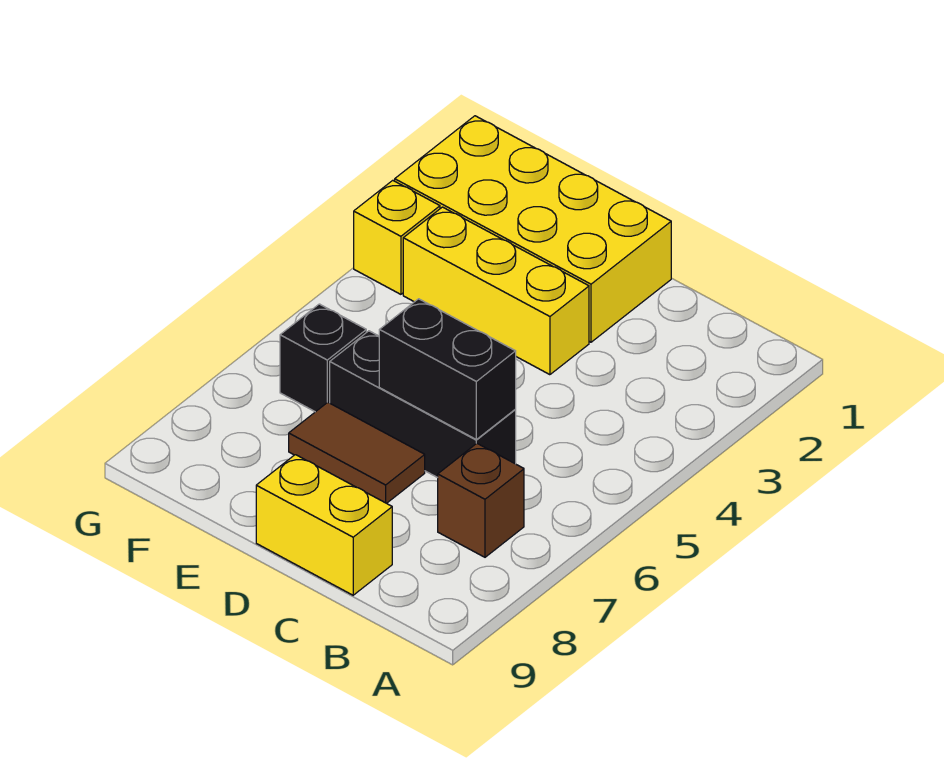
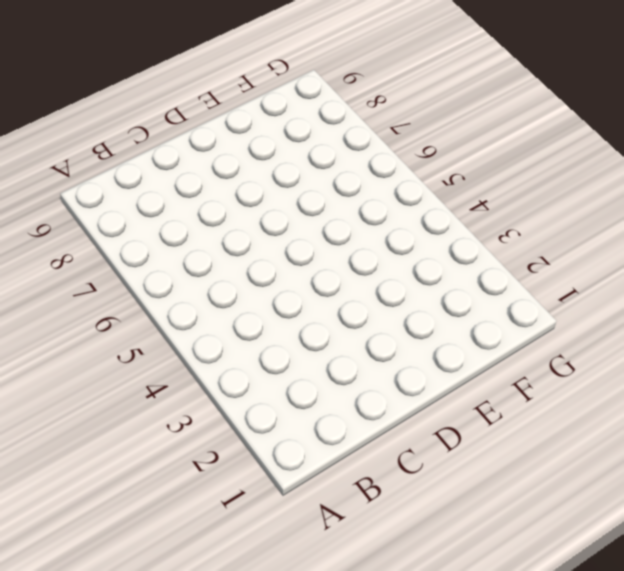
none -> brown 1x1 brick [438,443,524,557]
none -> black 1x3 brick [330,331,516,478]

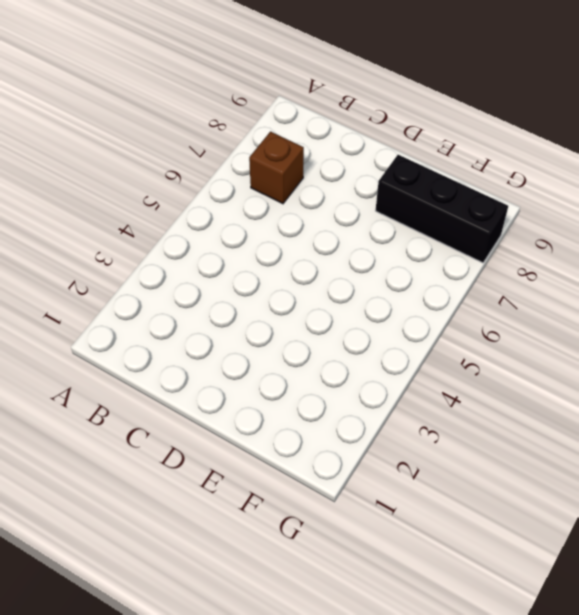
black 1x3 brick [376,155,508,263] -> black 1x3 brick moved to [330,331,516,478]
none -> yellow 1x2 brick [256,455,392,595]
none -> yellow 2x4 brick [395,116,671,342]

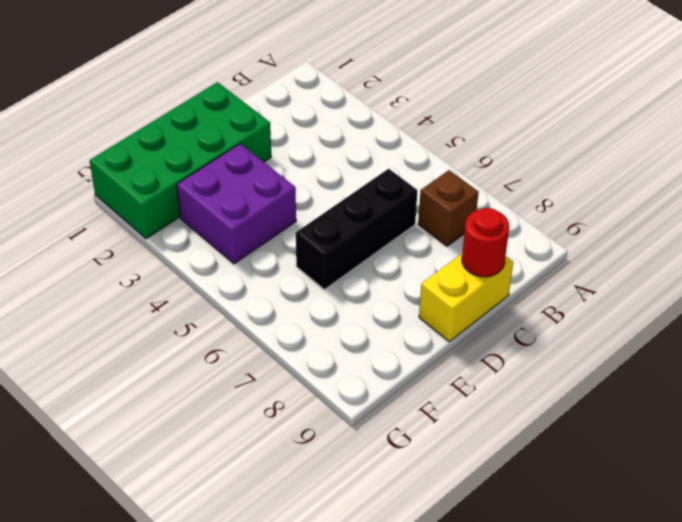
red 1x1 round brick [462,208,509,277] -> none
green 2x4 brick [90,82,271,239] -> yellow 2x4 brick [395,116,671,342]
purple 2x2 brick [177,144,296,264] -> yellow 1x3 brick [403,207,589,375]
none -> brown 1x2 tile [289,402,425,503]
none -> black 1x1 brick [280,304,366,412]

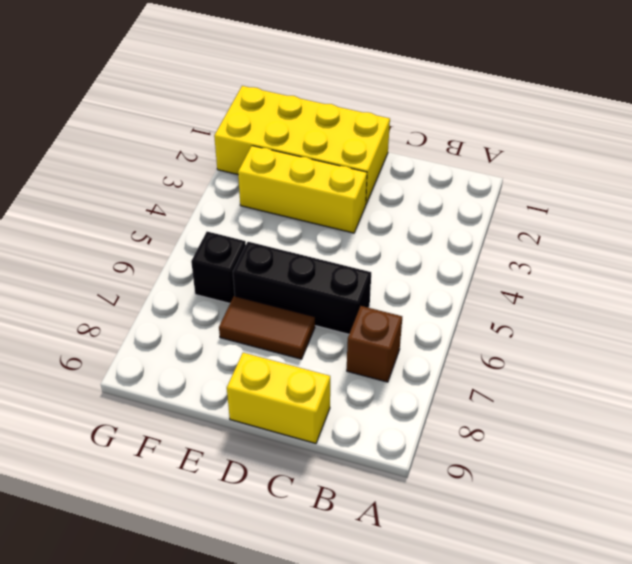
none -> yellow 1x1 brick [354,180,440,294]
none -> black 1x2 brick [379,299,516,439]

